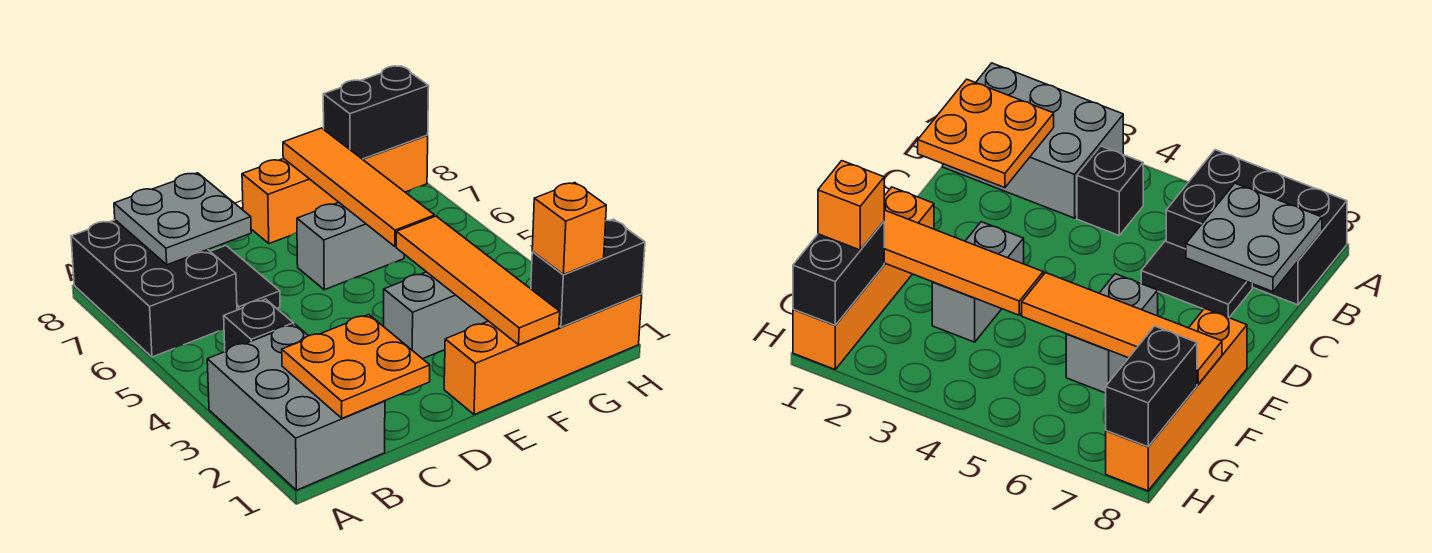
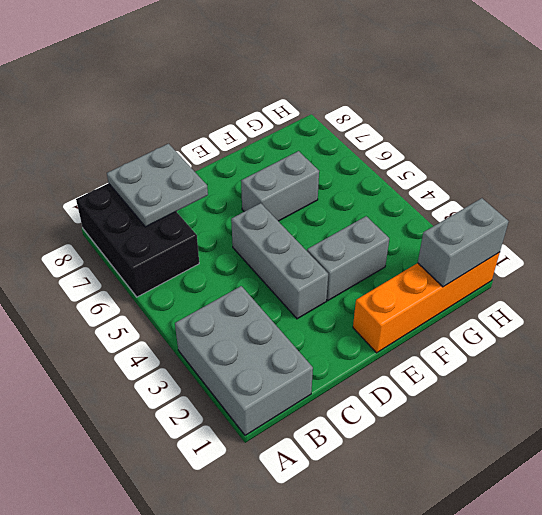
grey 1x3 brick [231,203,328,319] -> none
grey 1x2 brick [418,198,509,287] -> black 1x2 brick [531,219,645,327]
none -> black 1x1 brick [224,299,294,351]
none -> black 1x2 tile [210,246,280,310]
none -> orange 1x4 brick [242,135,428,244]

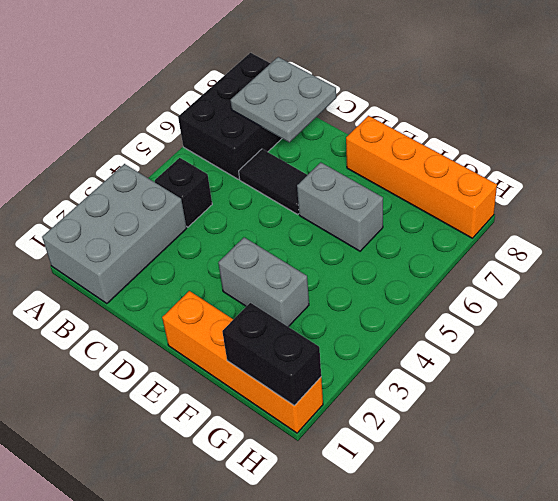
black 1x2 tile [239,149,307,214] -> black 1x2 tile turned to [210,246,280,310]
none -> orange 2x2 plate [282,315,430,418]
none -> orange 1x4 tile [396,216,560,345]
none -> orange 1x4 tile [283,128,435,247]

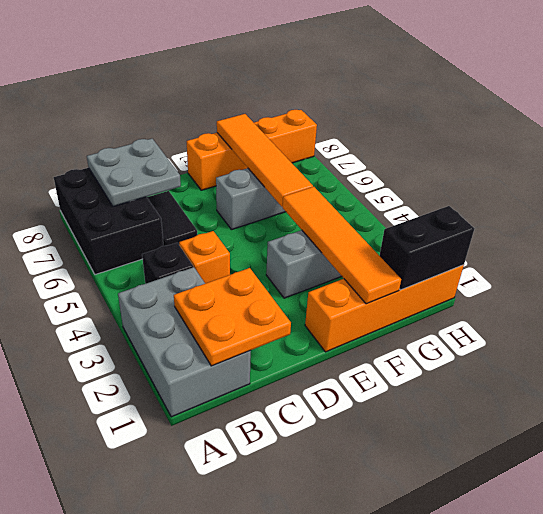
orange 1x1 brick [179,231,230,284] -> orange 1x1 brick moved to [532,183,606,275]
none -> black 1x2 brick [323,66,429,159]

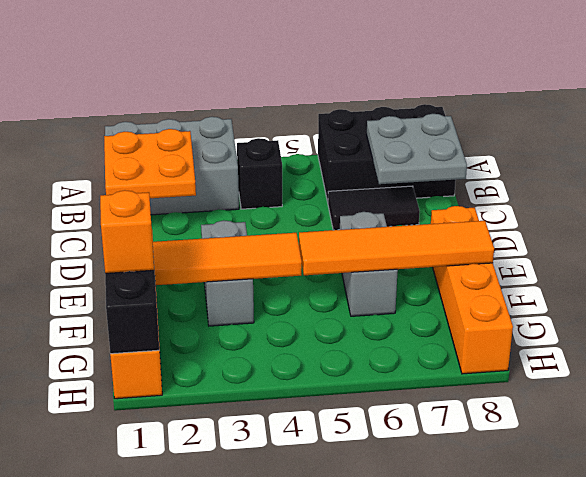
none -> black 1x2 brick [323,66,429,159]

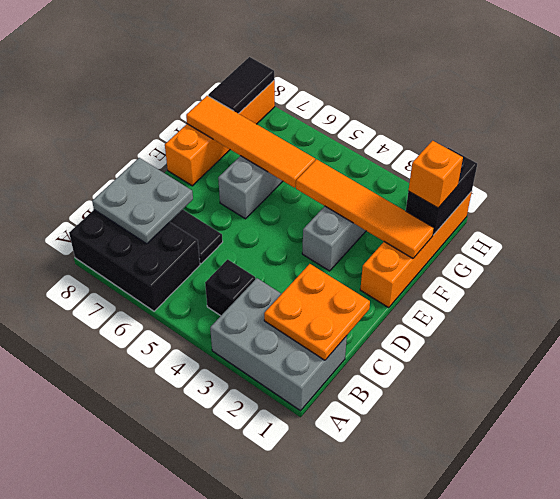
black 1x2 tile [208,57,275,114] -> black 1x2 brick [323,66,429,159]

